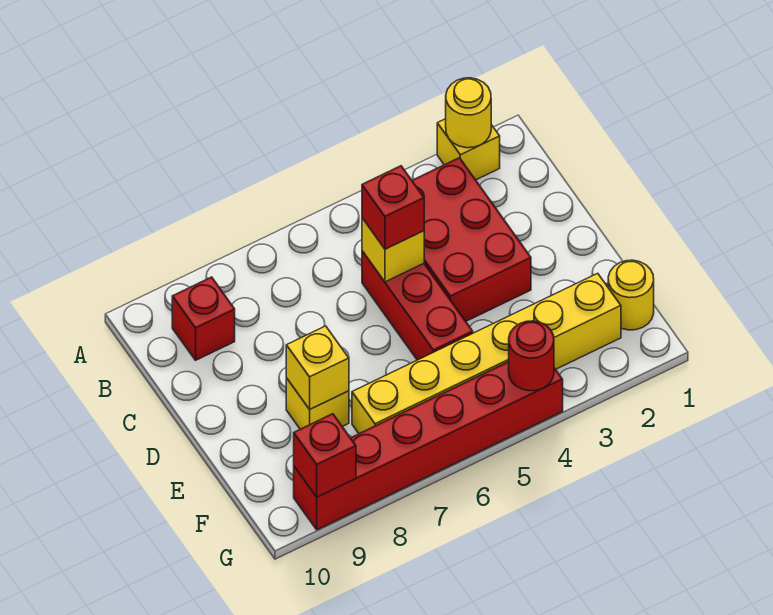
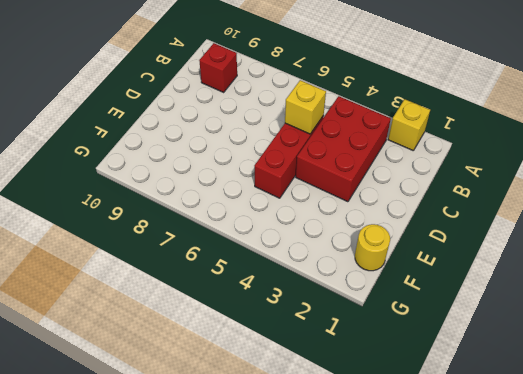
none -> yellow 1x1 brick [286,378,349,429]
none -> yellow 1x6 brick [352,273,621,434]
none -> red 1x6 brick [294,362,563,530]

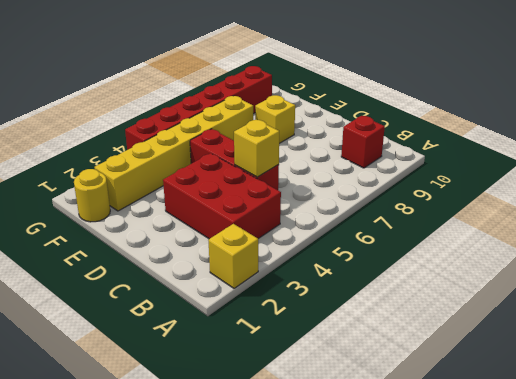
none -> yellow 1x1 round brick [446,78,491,148]
none -> yellow 1x1 brick [286,326,349,409]
none -> red 1x1 round brick [509,321,554,391]

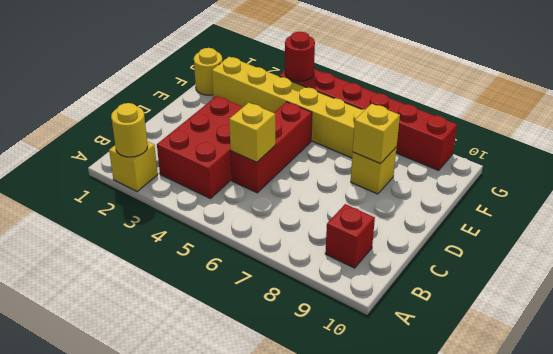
none -> red 1x1 brick [294,414,356,497]
none -> red 1x1 brick [362,166,424,249]

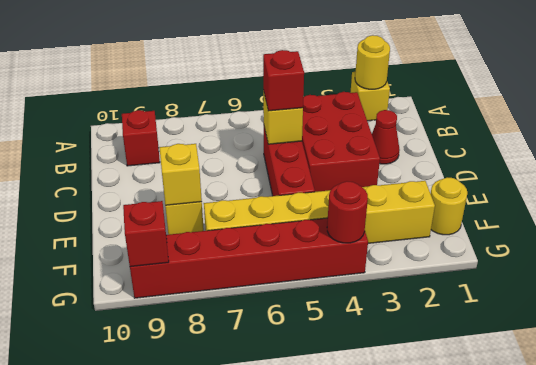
red 1x1 cone [372,110,400,164] -> none

